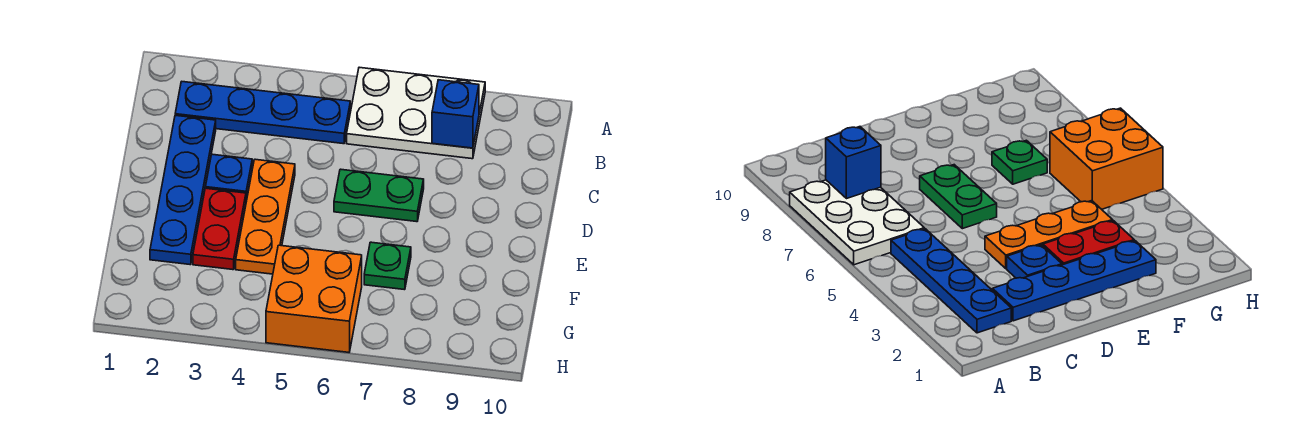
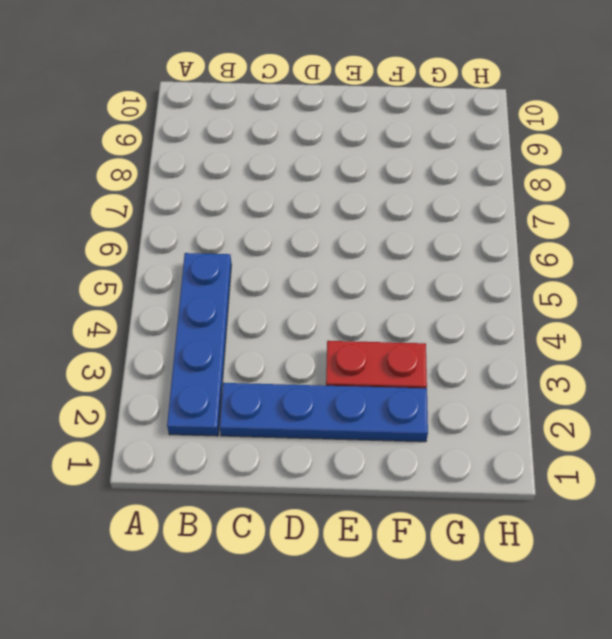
none -> white 2x3 plate [347,67,485,159]
none -> blue 1x1 plate [206,154,252,200]

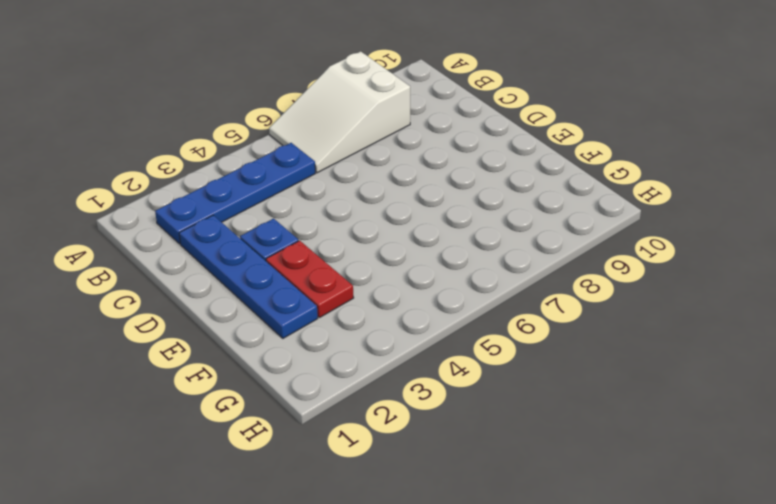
white 2x3 slope [269,51,410,173] -> white 2x3 plate [347,67,485,159]
none -> orange 1x3 plate [236,159,295,274]
none -> green 1x2 plate [334,169,424,222]

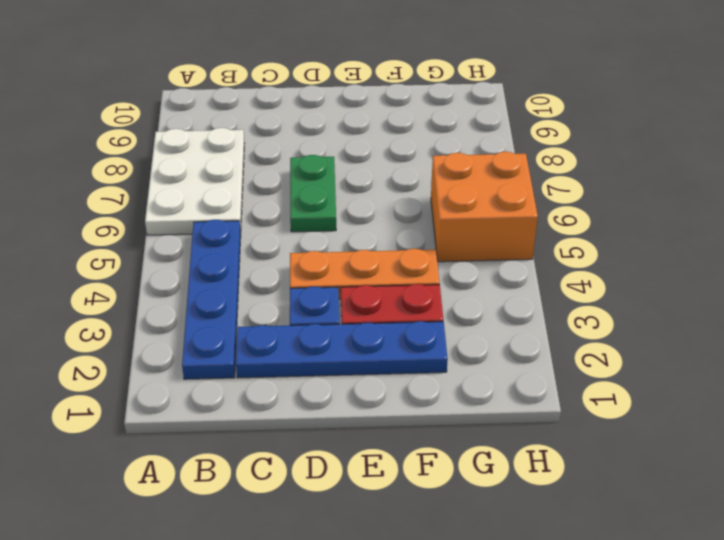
none -> green 1x1 plate [364,242,411,290]
none -> blue 1x1 brick [432,80,479,148]

